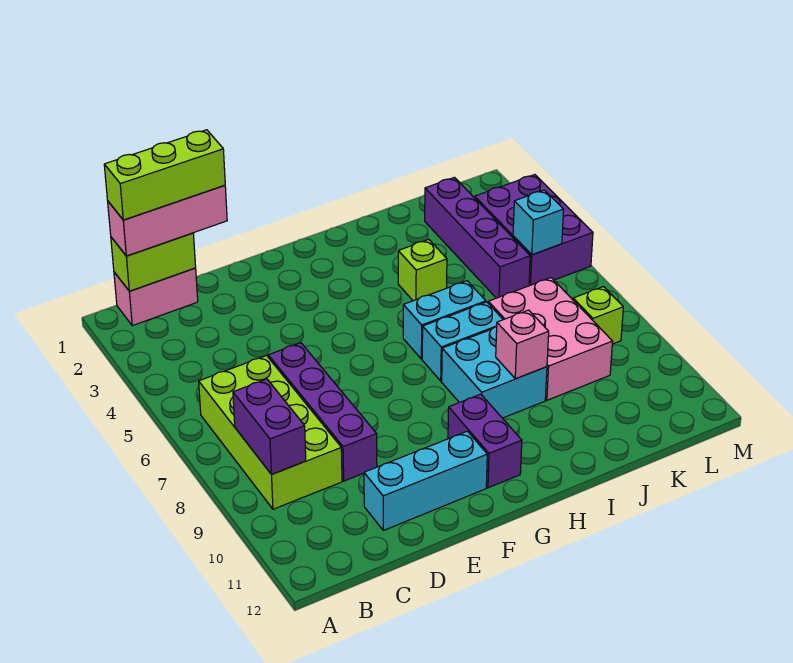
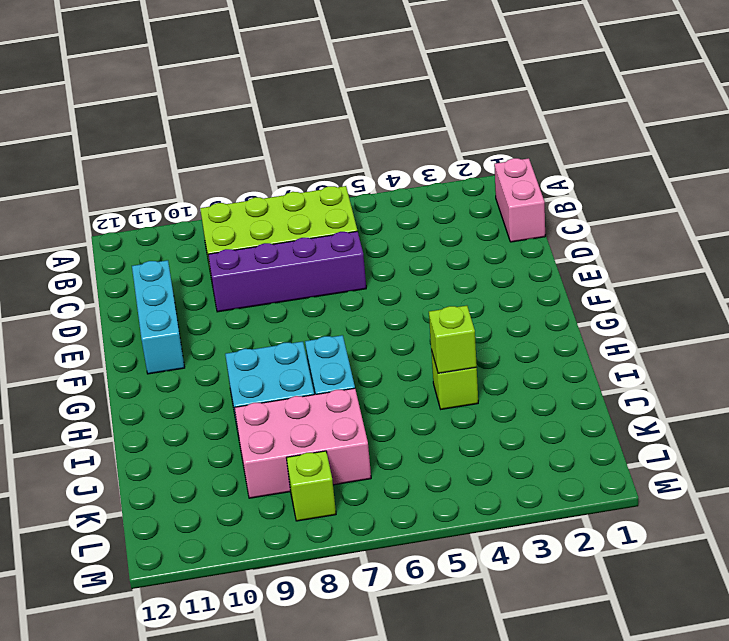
lime 1x1 brick [429,306,477,373] -> none
none -> purple 1x2 brick [448,394,522,488]
none -> cyan 1x2 brick [403,281,486,359]
none -> purple 1x4 brick [425,177,530,298]

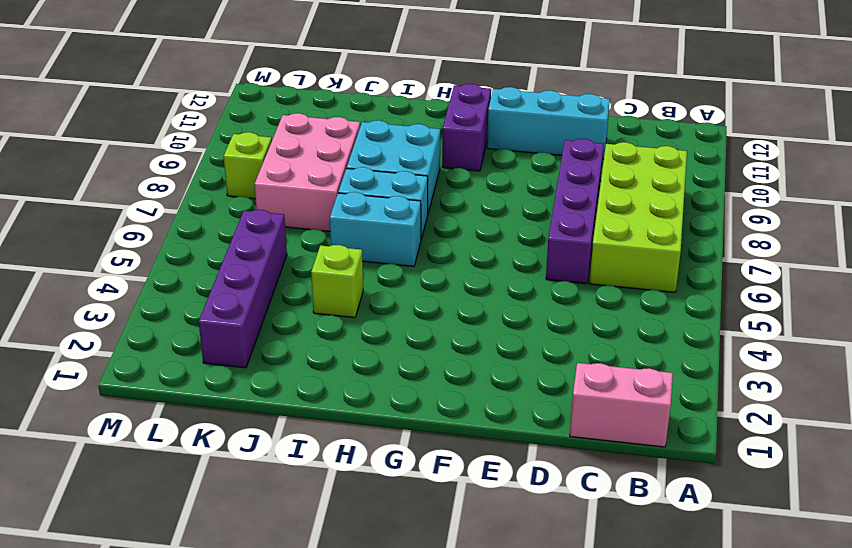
none -> purple 2x3 brick [475,175,593,286]
none -> lime 1x2 brick [111,233,196,291]
none -> purple 1x2 brick [233,379,306,474]

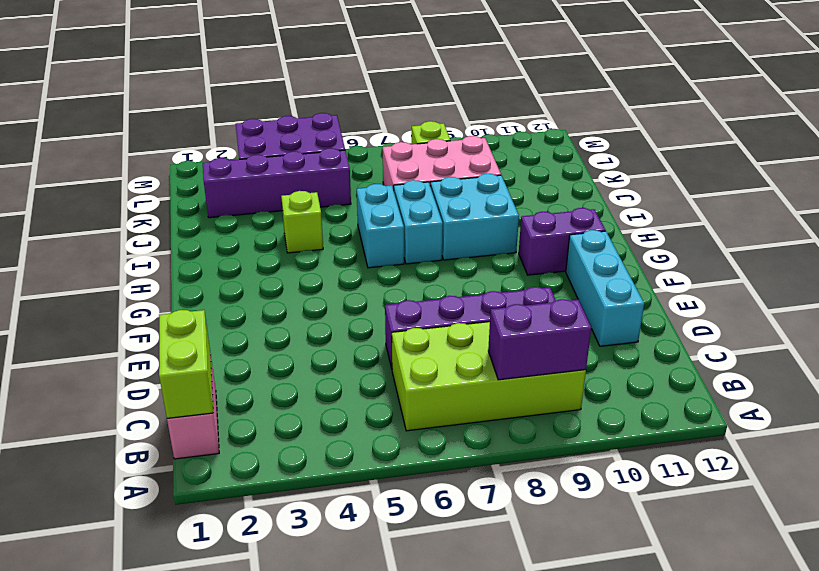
none -> pink 1x1 brick [496,310,549,379]
none -> cyan 1x1 brick [513,190,564,255]
none -> pink 1x3 brick [108,185,227,256]

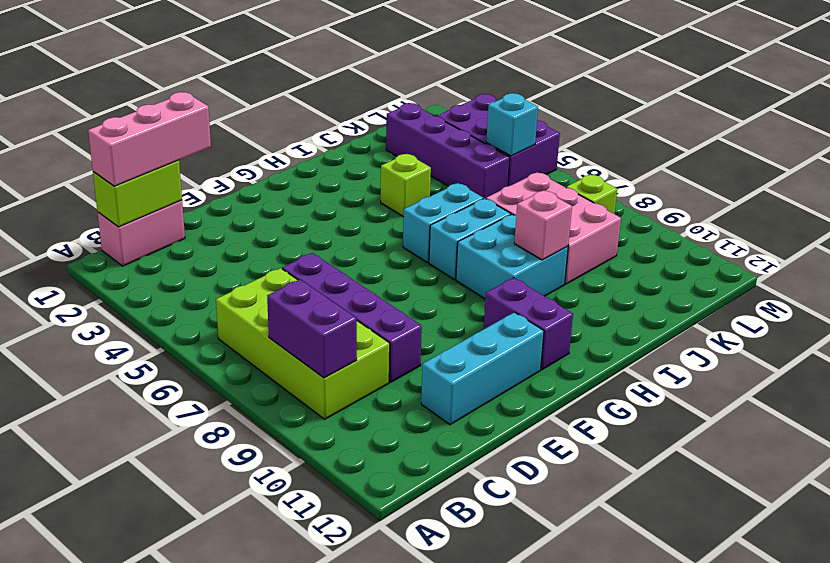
none -> lime 1x3 brick [104,130,225,220]

